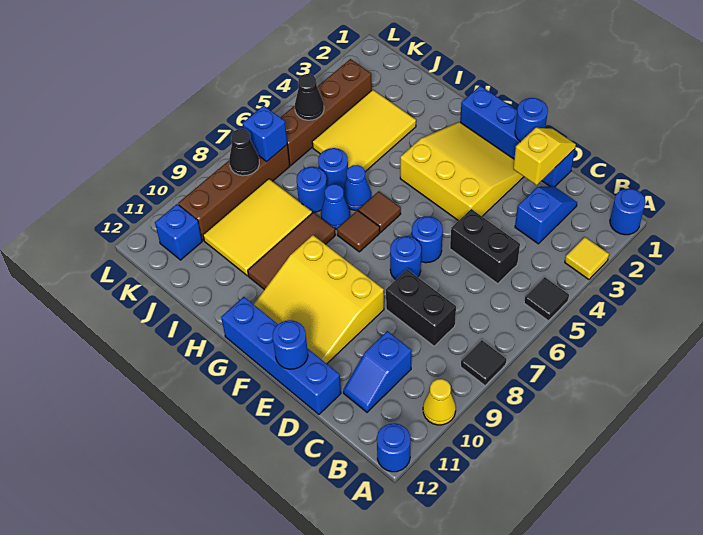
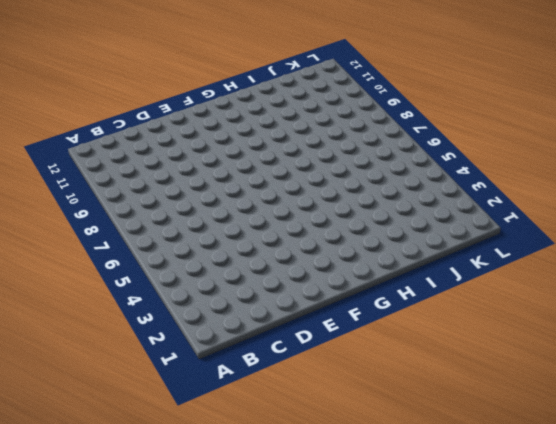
none -> blue 1x1 round brick [610,188,645,235]
none -> yellow 1x1 tile [565,237,609,280]
none -> black 1x1 tile [524,277,569,321]
none -> black 1x1 tile [461,340,506,386]

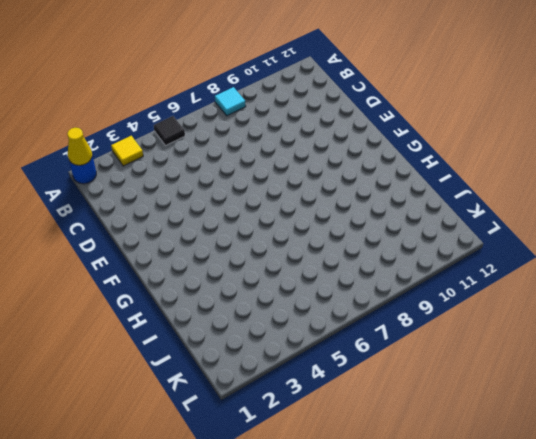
yellow 1x1 cone [67,128,92,165] -> yellow 1x1 cone moved to [423,379,456,425]
cyan 1x1 tile [215,87,246,116] -> black 1x1 tile [461,340,506,386]
none -> blue 1x1 round brick [377,423,410,472]
none -> blue 1x2 slope [515,186,577,244]
none -> black 1x2 brick [450,209,520,284]
none -> black 1x2 brick [386,270,456,346]

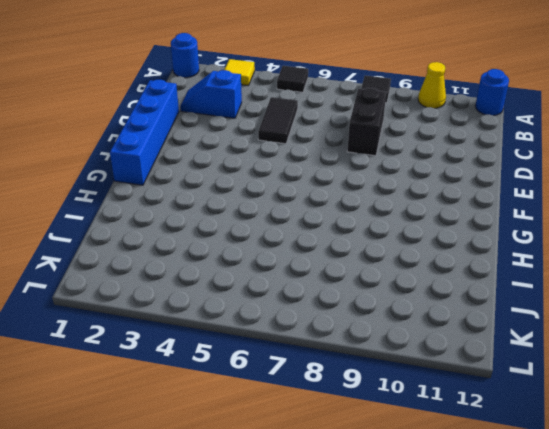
black 1x2 tile [258,97,298,144] -> black 1x2 brick [450,209,520,284]
none -> blue 1x2 slope [343,331,412,412]
none -> blue 1x4 brick [221,297,341,414]
none -> yellow 3x3 slope [400,122,524,221]
none -> blue 1x1 round brick [412,216,443,263]

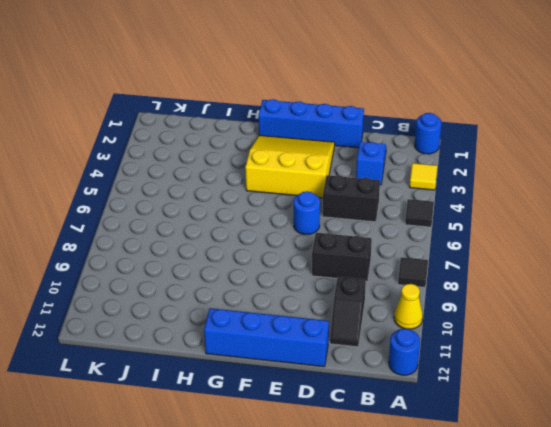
black 1x2 slope [330,277,366,347] -> blue 1x2 slope [343,331,412,412]
none -> blue 1x1 round brick [390,236,421,280]
none -> yellow 3x3 slope [254,235,384,364]
none -> brown 1x1 tile [359,191,401,232]
none -> brown 1x1 tile [337,210,380,252]

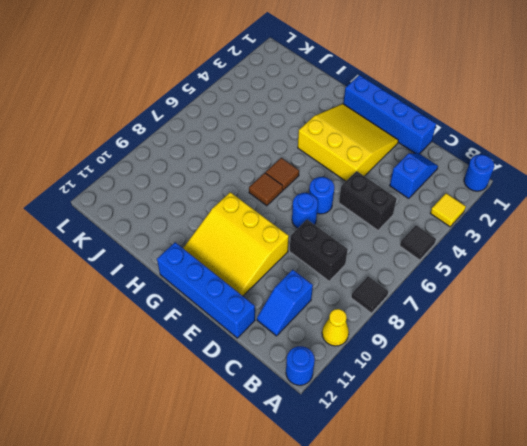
none -> blue 1x1 cone [343,165,371,210]
none -> blue 1x1 cone [321,184,350,229]
none -> brown 1x3 tile [248,212,335,290]
none -> yellow 2x3 tile [312,90,416,172]

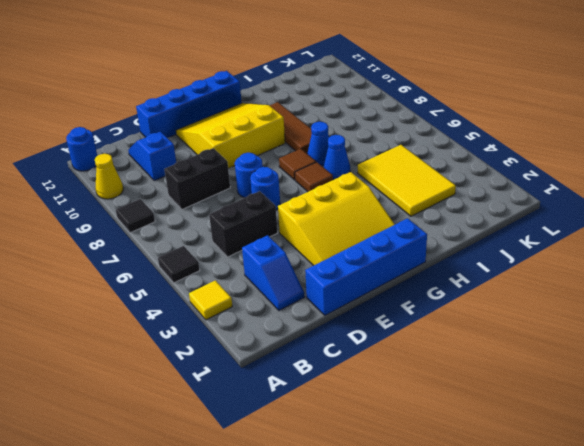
none -> blue 1x1 round brick [610,188,645,235]
none -> blue 1x1 round brick [318,148,348,189]
none -> blue 1x1 round brick [297,167,327,212]
none -> yellow 2x3 tile [203,179,312,276]

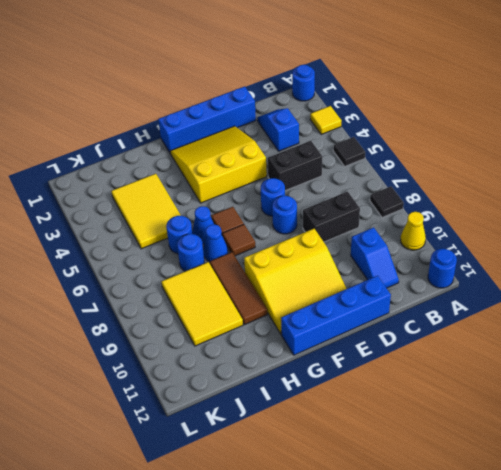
none -> brown 1x4 brick [280,59,372,165]
none -> brown 1x4 brick [178,145,290,240]
none -> blue 1x1 brick [155,204,202,260]
none -> yellow 1x2 slope [513,128,576,185]

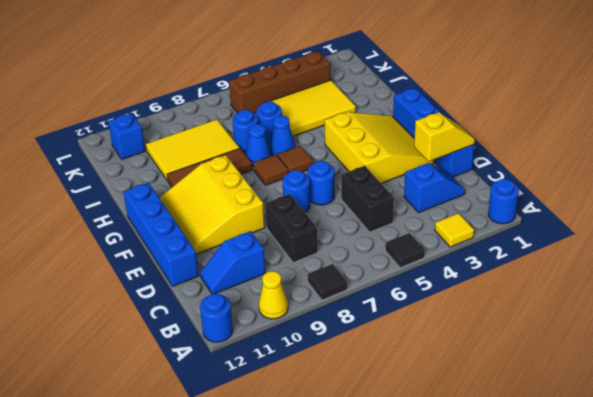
none -> brown 1x4 brick [178,145,290,240]
none -> blue 1x1 round brick [515,98,548,142]
none -> blue 1x1 round brick [273,320,308,369]
none -> black 1x1 cone [295,74,324,120]

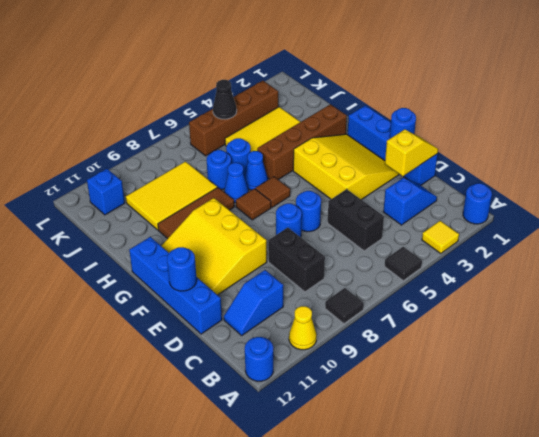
brown 1x4 brick [257,104,347,180] -> brown 1x4 brick moved to [178,145,290,240]
none -> blue 1x1 brick [242,106,287,161]
none -> black 1x1 cone [229,129,259,176]

